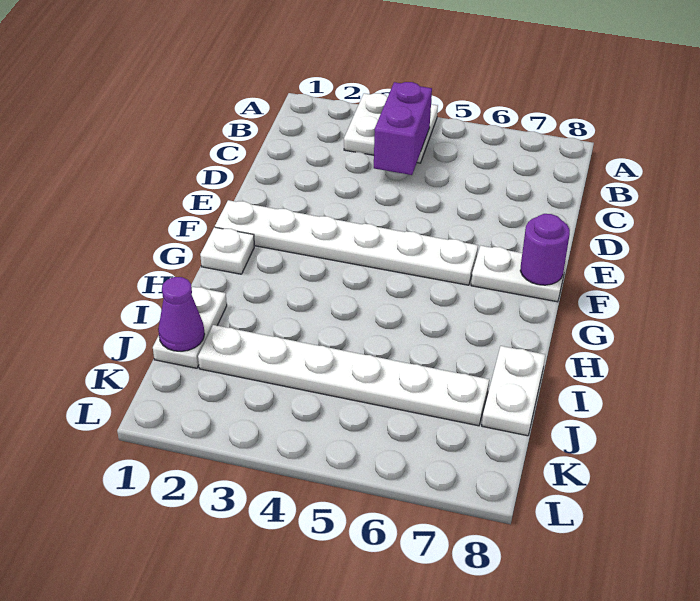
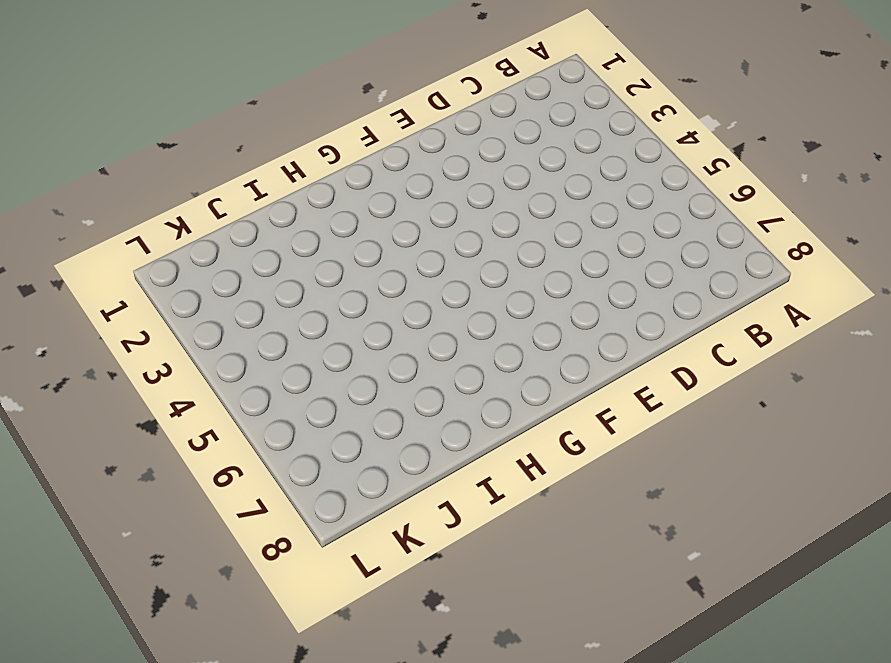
none -> white 2x2 plate [344,93,438,163]
none -> white 1x6 plate [215,200,478,285]

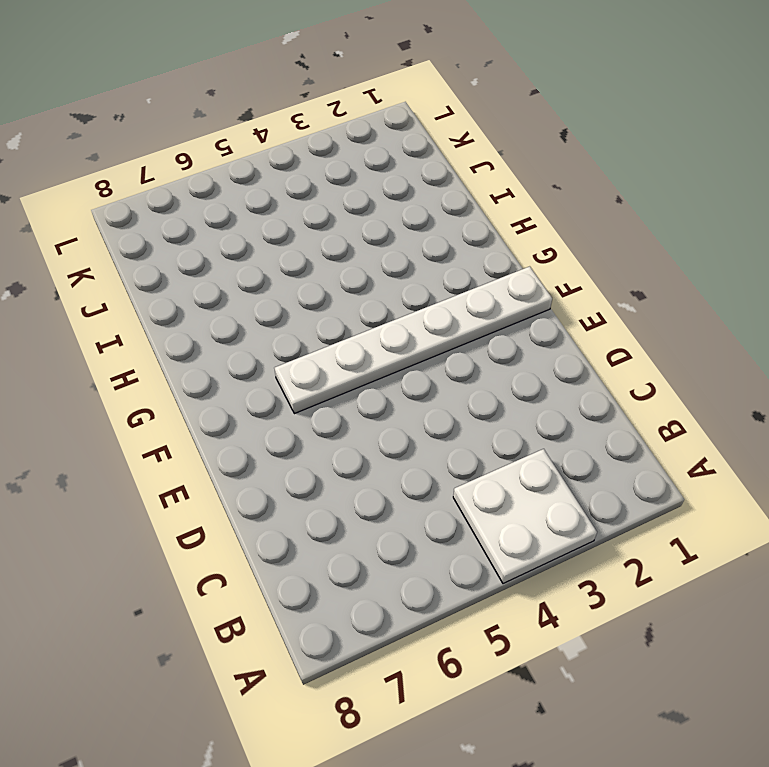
none -> white 1x2 plate [471,246,566,302]
none -> white 1x1 plate [200,227,254,274]

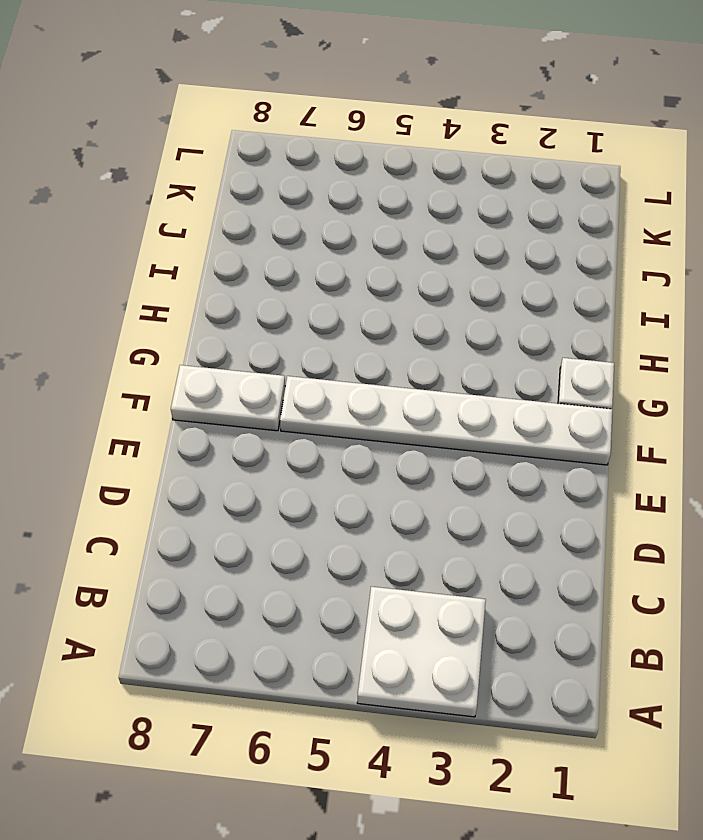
none -> white 1x2 plate [153,286,227,368]
none -> white 1x2 plate [482,346,545,436]

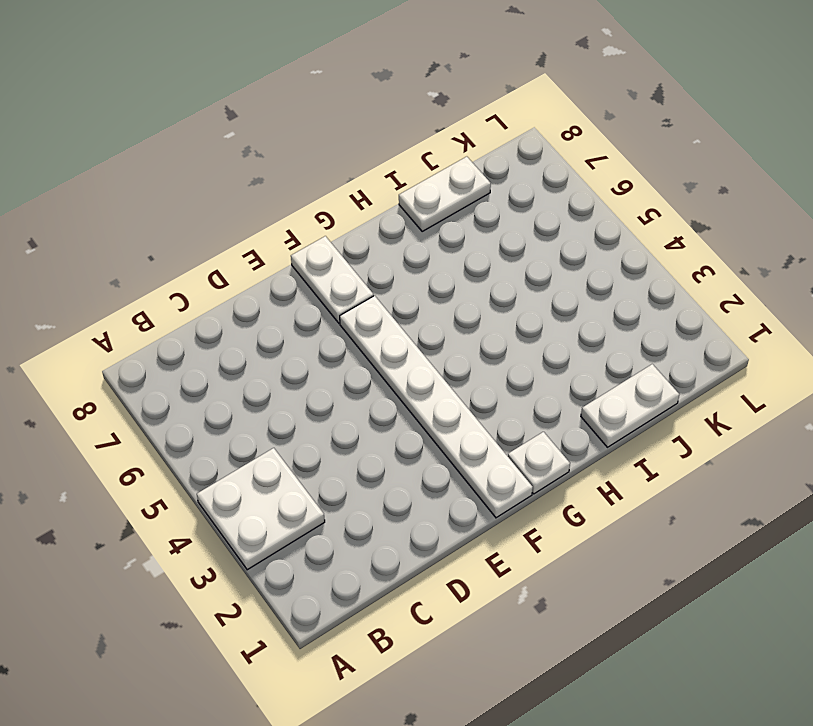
none -> white 1x6 plate [198,325,489,426]
none -> purple 1x2 brick [374,82,432,175]

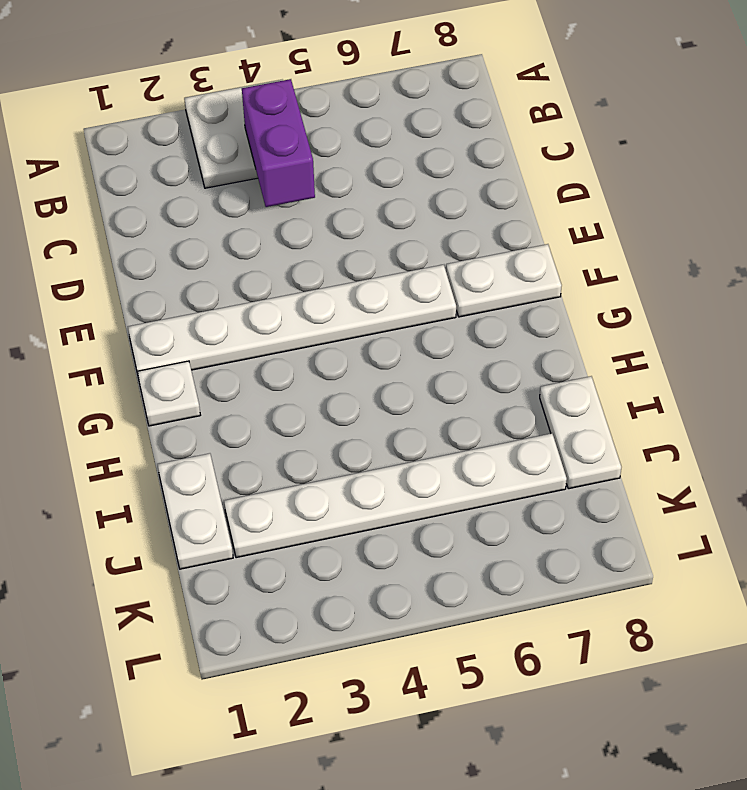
none -> purple 1x1 round brick [520,214,570,285]
none -> purple 1x1 cone [158,277,205,351]

